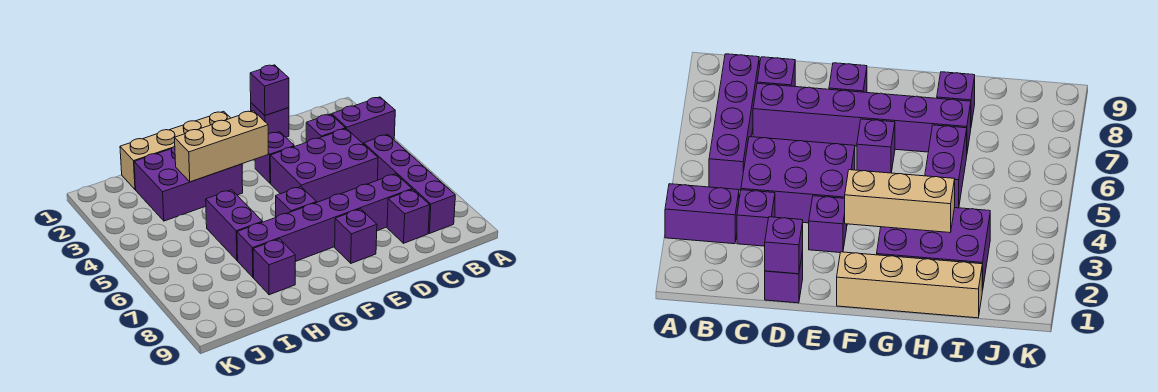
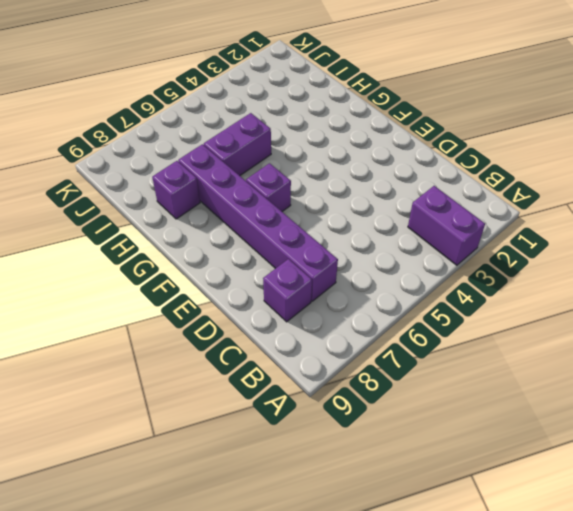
none -> purple 1x4 brick [364,134,455,233]
none -> purple 1x1 brick [306,114,346,142]
none -> purple 2x3 brick [270,129,378,203]

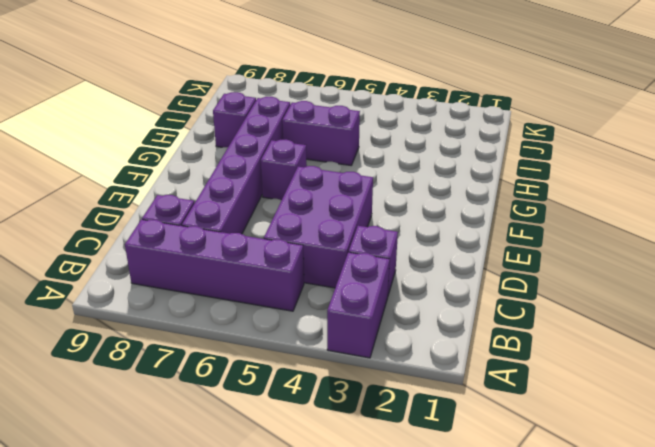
none -> purple 1x1 brick [251,103,289,137]
none -> purple 1x1 brick [255,132,294,183]
none -> purple 1x1 brick [335,209,377,263]

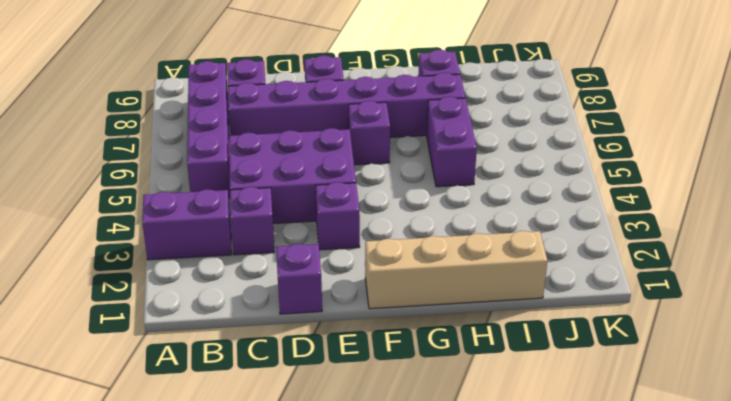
none -> purple 2x3 brick [134,146,243,221]
none -> purple 1x1 brick [250,65,289,116]
none -> tan 1x3 brick [175,111,268,182]

